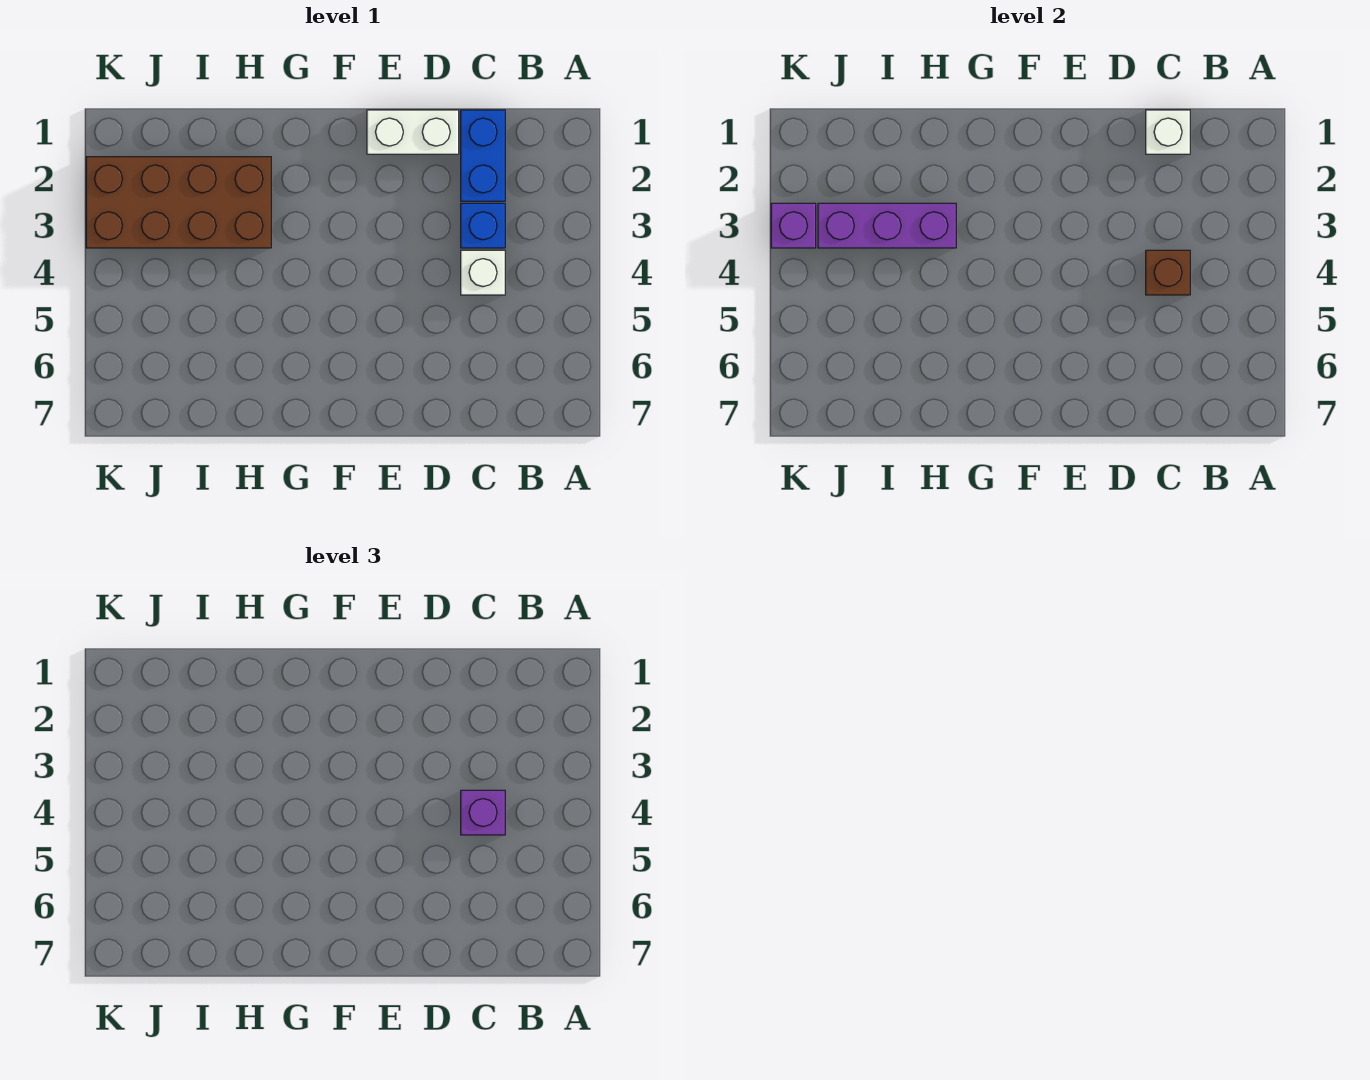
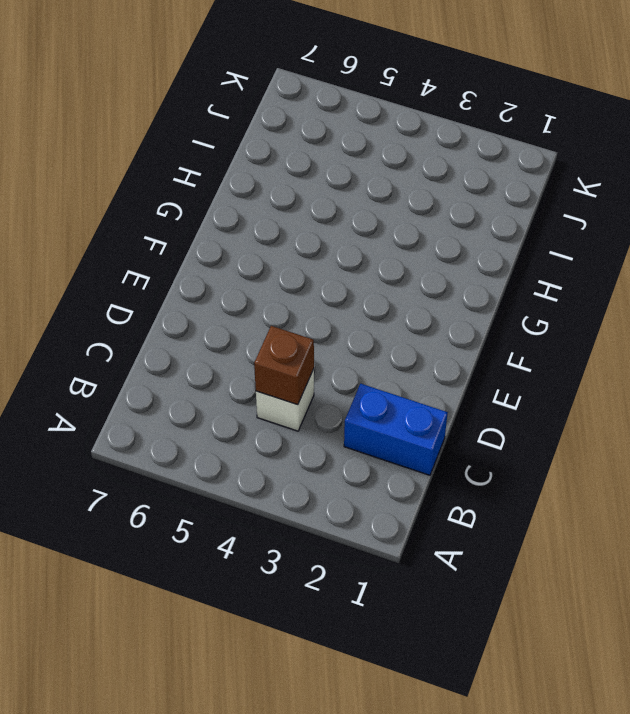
none -> blue 1x1 brick [461,203,505,248]
none -> white 1x2 brick [367,110,459,154]

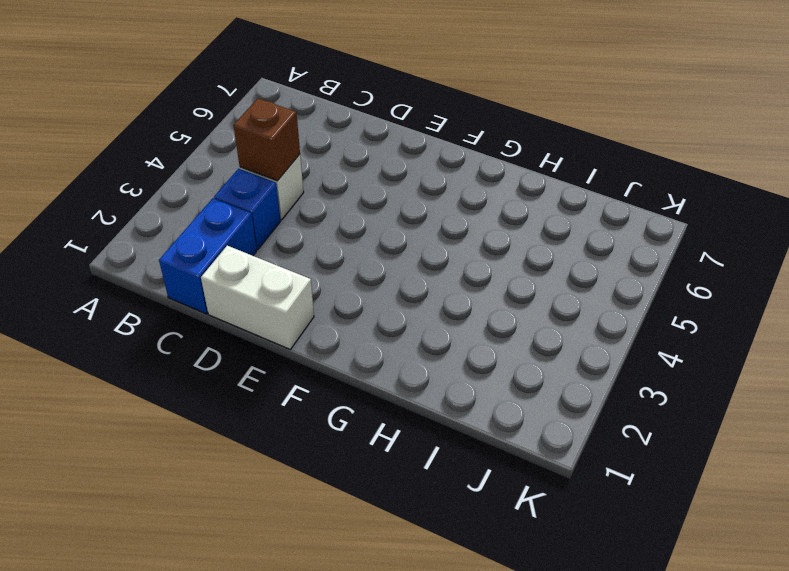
none -> brown 2x4 brick [86,157,271,248]
none -> white 1x1 brick [1146,110,1190,154]

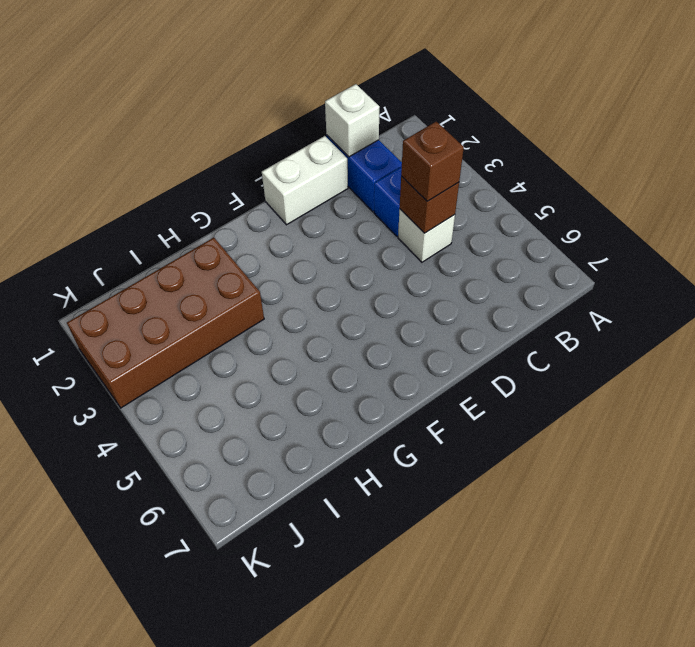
brown 1x1 brick [401,122,464,201] -> purple 1x1 brick [461,790,505,835]
none -> purple 1x3 brick [818,203,956,248]
none -> purple 1x1 brick [771,203,816,248]

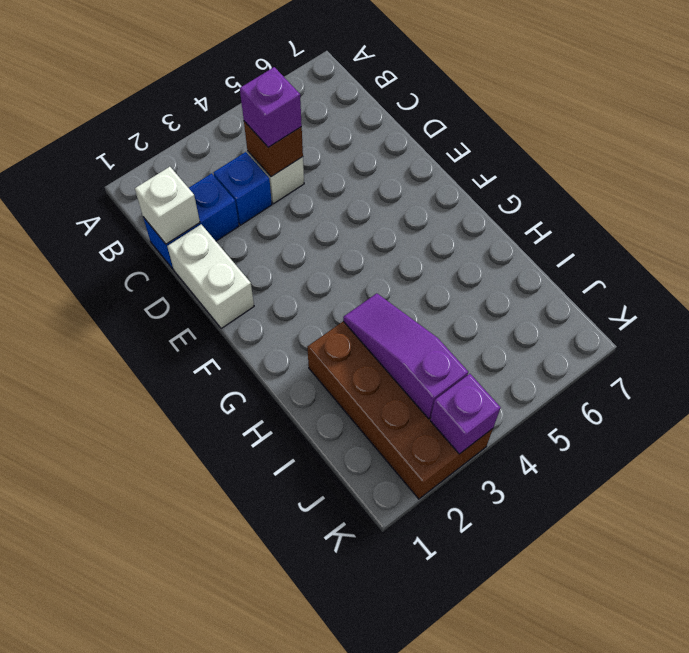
purple 1x3 slope [343,293,468,419] -> purple 1x3 brick [818,203,956,248]

